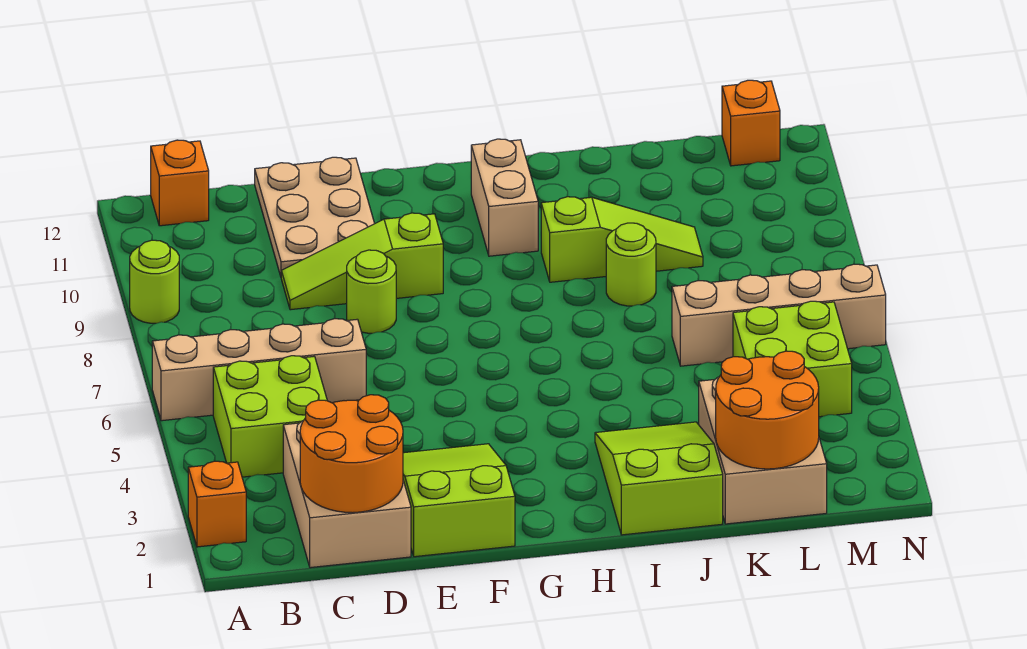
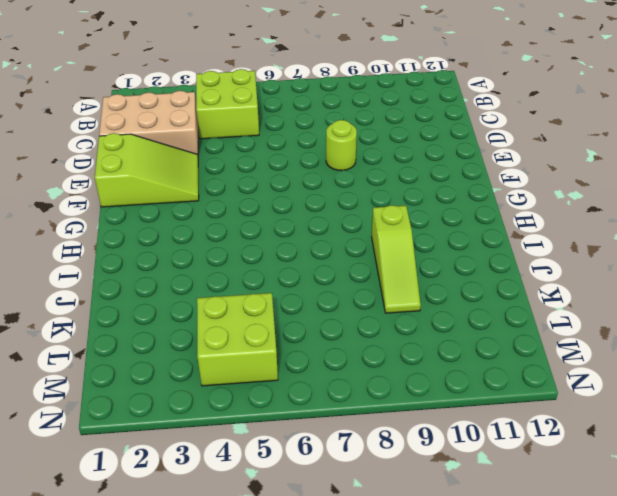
none -> orange 1x1 brick [188,461,246,547]
none -> tan 1x4 brick [152,319,366,421]
none -> lime 1x1 round brick [130,240,179,323]

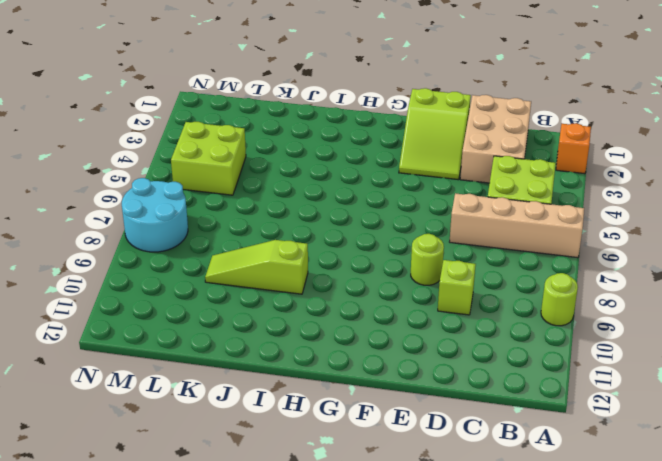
lime 1x1 brick [438,260,476,315] -> lime 1x3 slope [281,213,443,310]
cyan 2x2 round brick [122,178,188,252] -> none
none -> orange 1x1 brick [151,140,209,226]
none -> tan 2x3 plate [255,157,375,276]
none -> tan 1x2 brick [471,139,538,256]

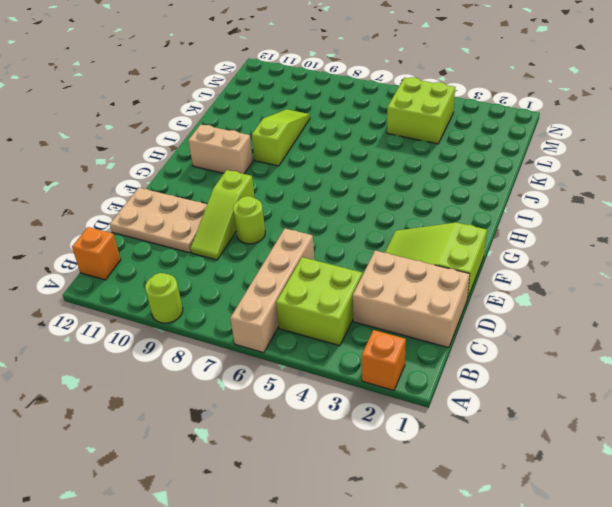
none -> lime 2x3 slope [595,422,723,535]
none -> lime 1x1 round brick [606,223,656,306]
none -> tan 2x3 brick [699,377,827,524]

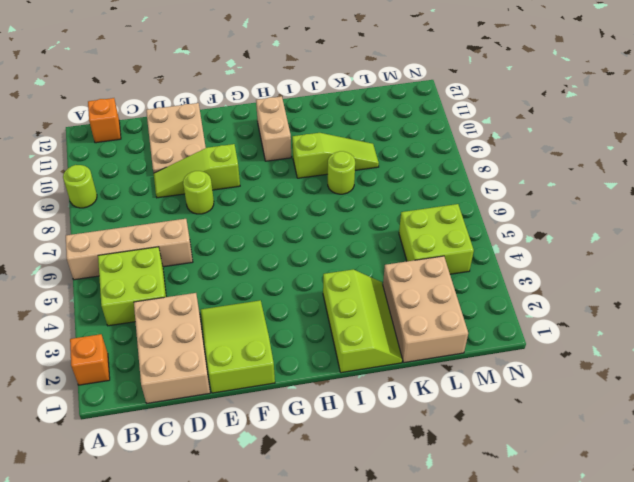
lime 2x3 slope [323,270,402,373] -> lime 2x3 slope turned to [595,422,723,535]
none -> tan 1x4 brick [672,264,886,366]
none -> orange 1x1 brick [722,80,780,166]
none -> orange 2x2 round brick [300,395,403,513]

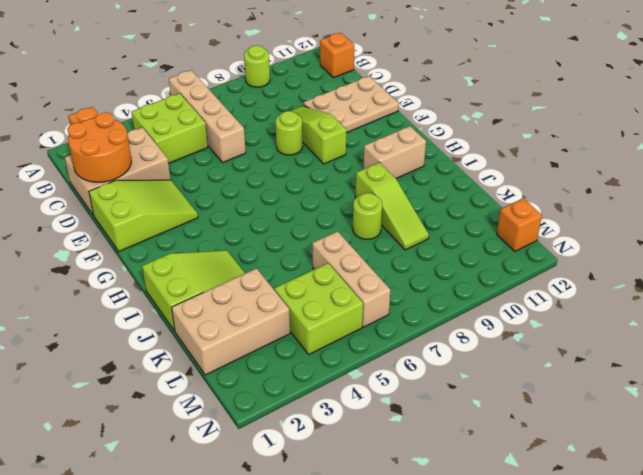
tan 1x3 brick [312,231,390,327] -> tan 1x4 brick [672,264,886,366]
none -> orange 2x2 round brick [716,351,819,469]

